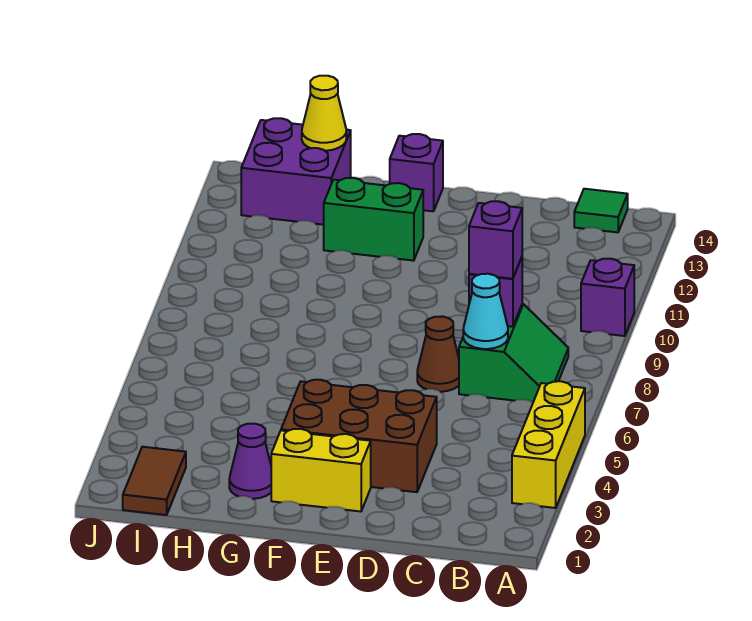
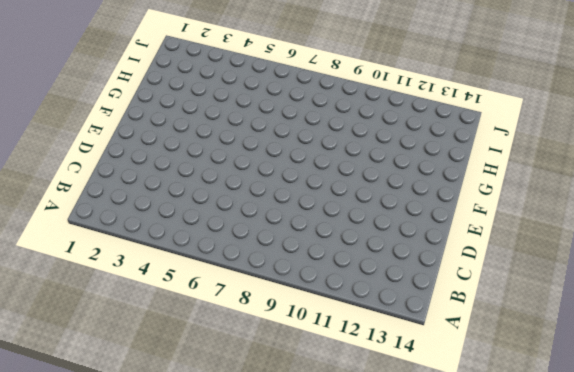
none -> yellow 1x3 brick [512,381,585,508]
none -> purple 1x1 brick [581,259,634,336]
none -> green 2x2 slope [459,304,568,402]

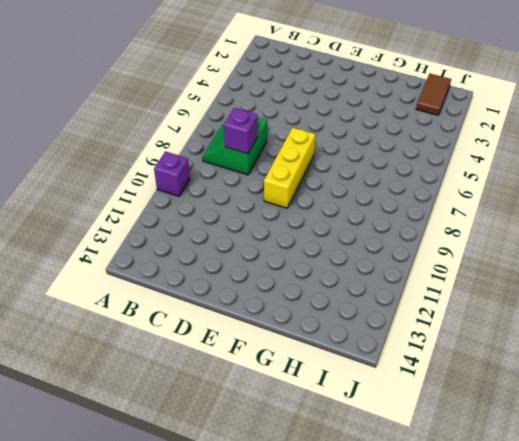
yellow 1x3 brick [264,128,316,208] -> yellow 1x3 brick moved to [512,381,585,508]
none -> green 1x1 tile [574,189,628,232]
none -> brown 2x3 brick [281,380,437,492]
none -> brown 1x1 cone [417,316,459,392]

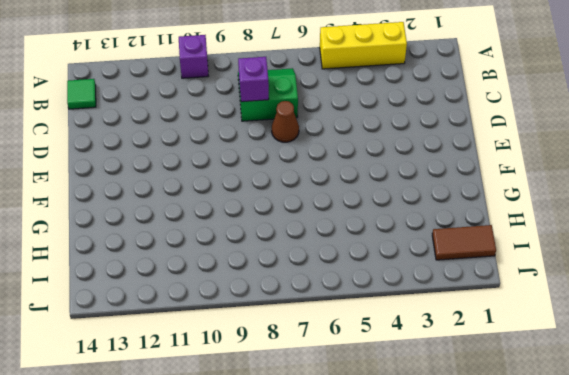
none -> brown 2x3 brick [281,380,437,492]
none -> yellow 1x2 brick [271,429,371,511]
none -> green 1x2 brick [324,178,423,261]

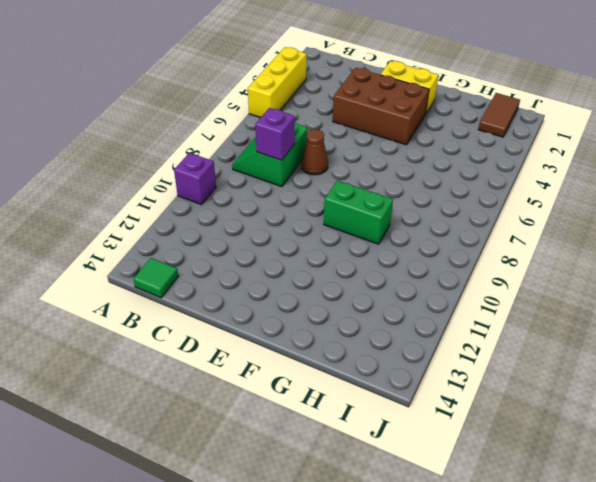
green 1x2 brick [324,180,393,244] -> green 1x2 brick moved to [324,178,423,261]
none -> purple 1x1 brick [390,134,443,211]
none -> purple 1x1 cone [229,424,271,499]
none -> purple 2x2 brick [241,118,351,225]

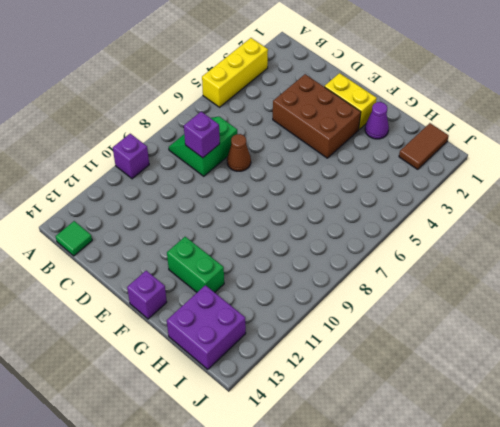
none -> cyan 1x1 cone [463,274,508,349]
none -> yellow 1x1 cone [302,76,346,151]
none -> purple 1x1 brick [469,201,522,279]

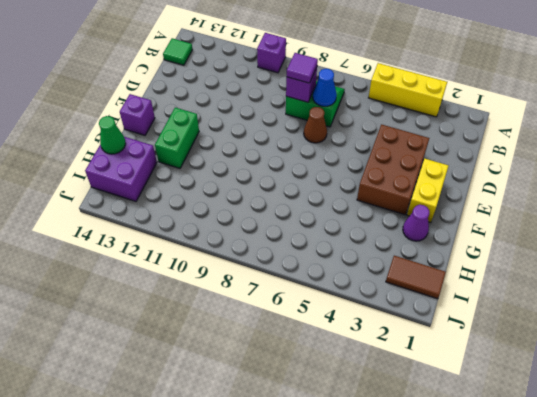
blue 1x1 cone [313,69,337,106] -> cyan 1x1 cone [463,274,508,349]
purple 1x1 tile [287,53,318,83] -> purple 1x1 brick [469,201,522,279]
green 1x1 cone [99,116,126,154] -> yellow 1x1 cone [302,76,346,151]

